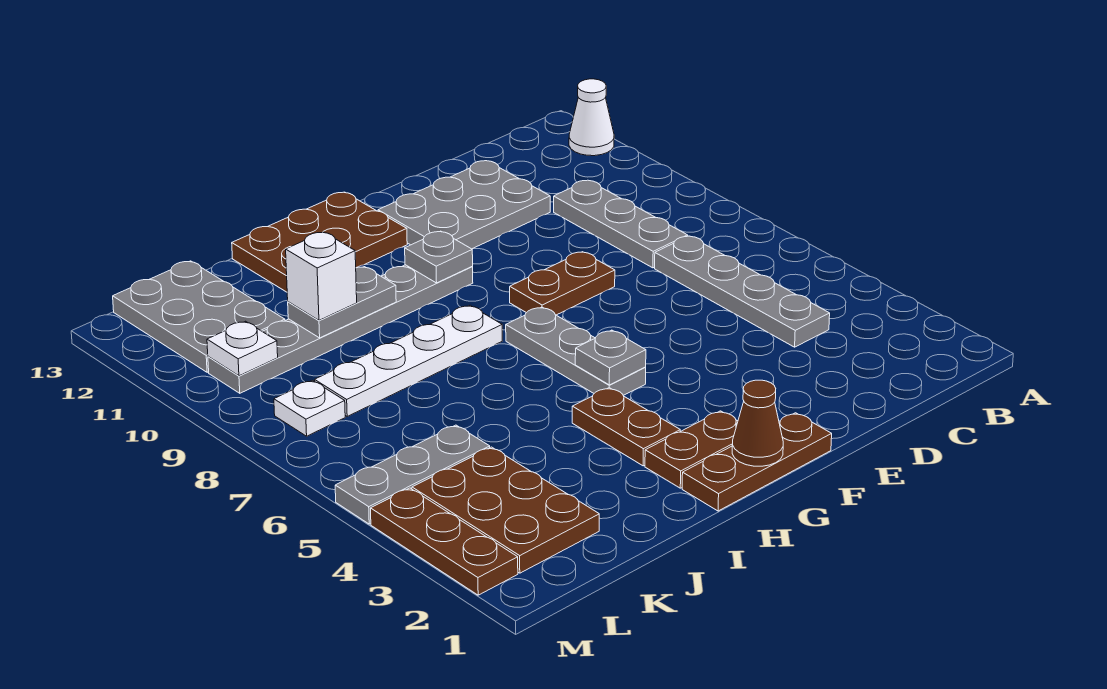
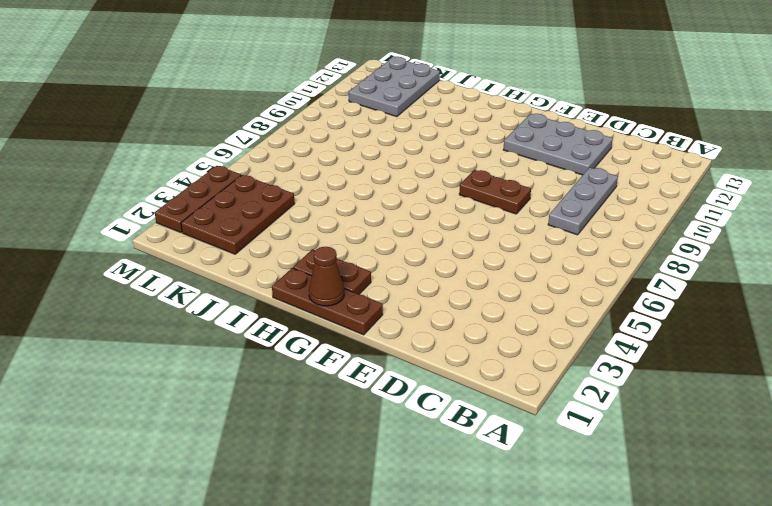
none -> white 1x1 cone [569,79,614,156]
none -> grey 1x4 plate [655,236,830,347]
none -> grey 1x3 plate [506,307,646,395]

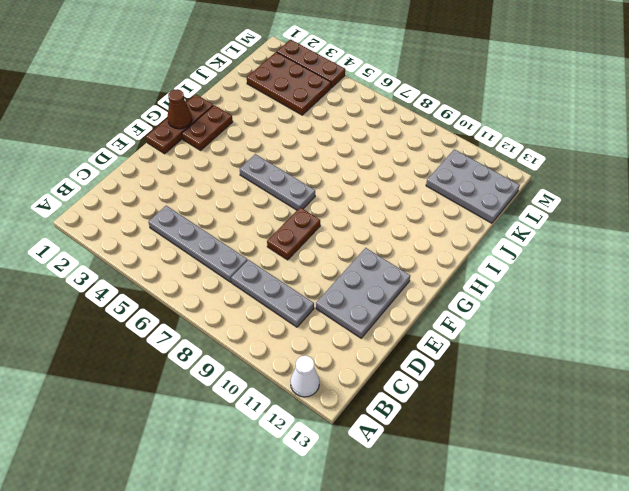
none -> grey 1x6 plate [208,265,473,393]
none -> brown 2x3 plate [232,192,407,292]
none -> brown 1x2 plate [572,388,680,466]

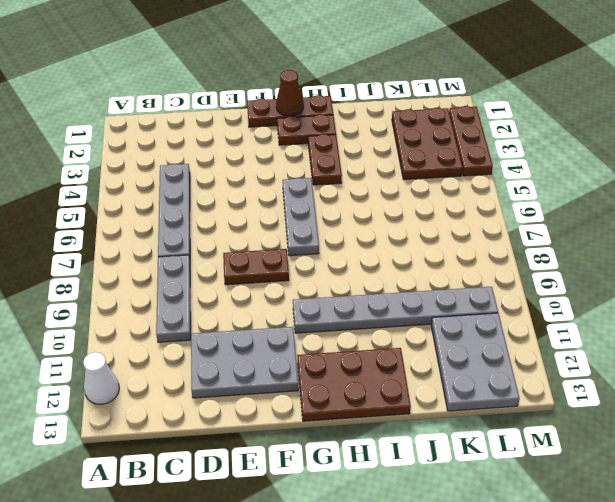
none -> white 1x4 plate [315,305,502,416]
none -> grey 1x3 plate [335,425,490,524]
none -> white 1x1 plate [274,380,345,436]

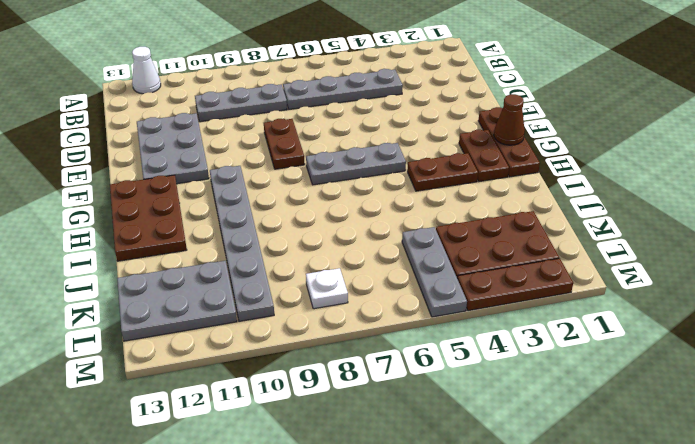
none -> white 1x4 plate [315,305,502,416]
none -> grey 1x1 plate [575,330,646,385]
none -> grey 1x1 plate [405,231,473,283]

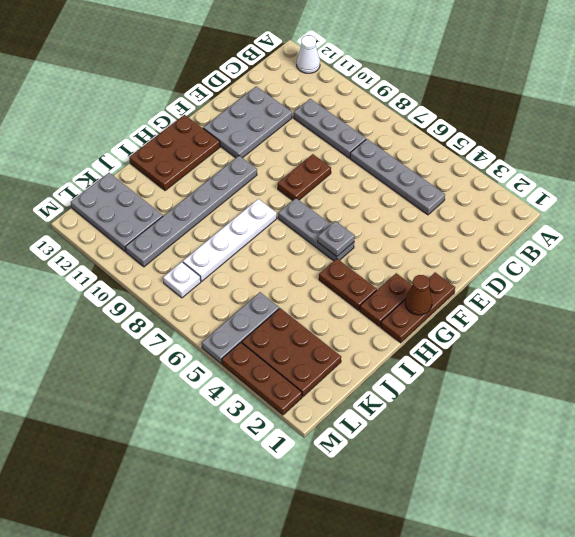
none -> grey 1x1 plate [405,231,473,283]
none -> grey 1x2 plate [288,267,396,338]
none -> white 1x1 plate [207,321,278,376]

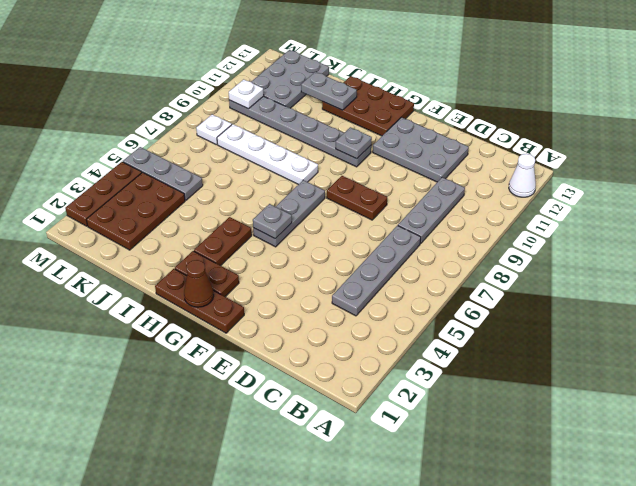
grey 1x2 plate [301,72,357,110] -> grey 1x2 plate moved to [288,267,396,338]
none -> white 1x1 brick [286,232,357,320]

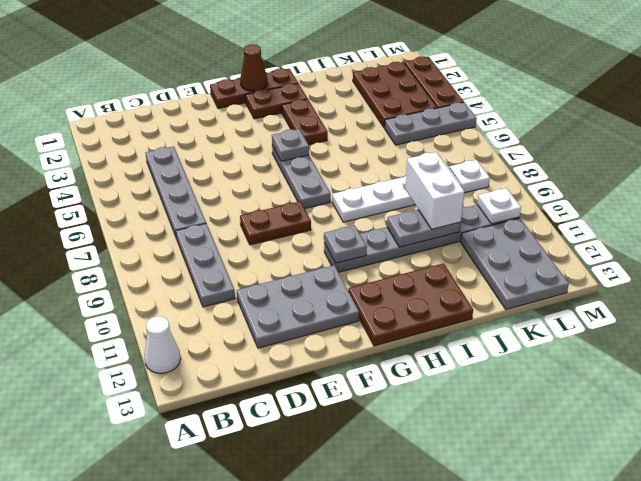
white 1x2 brick [405,152,465,229] -> white 1x1 brick [286,232,357,320]

